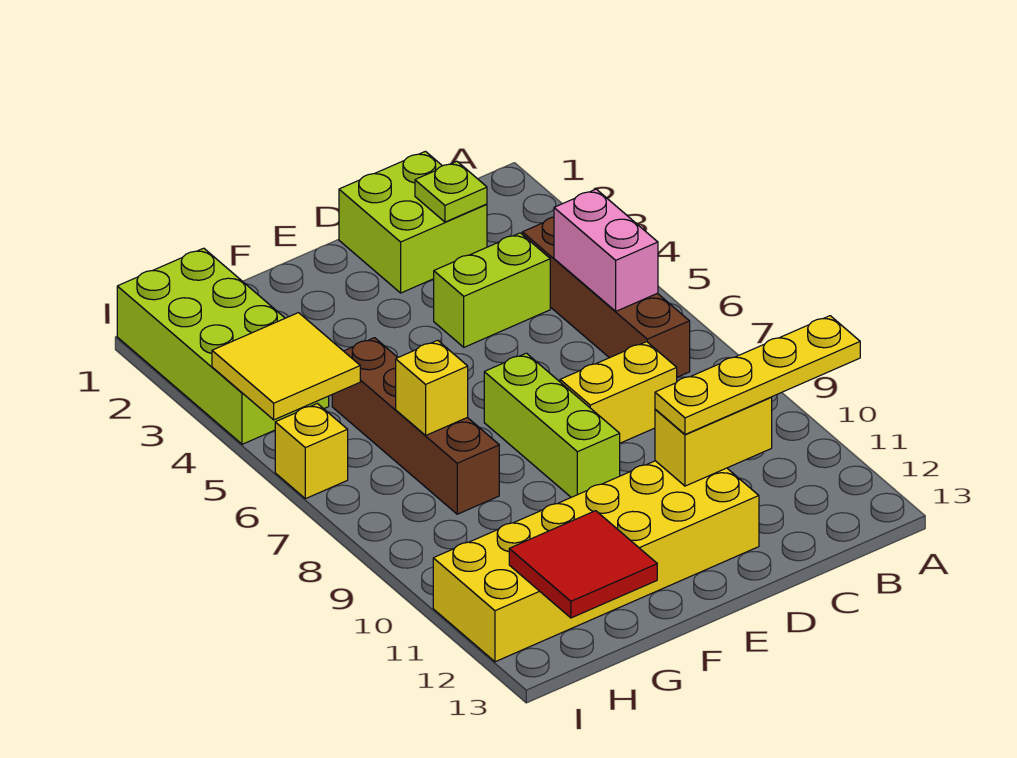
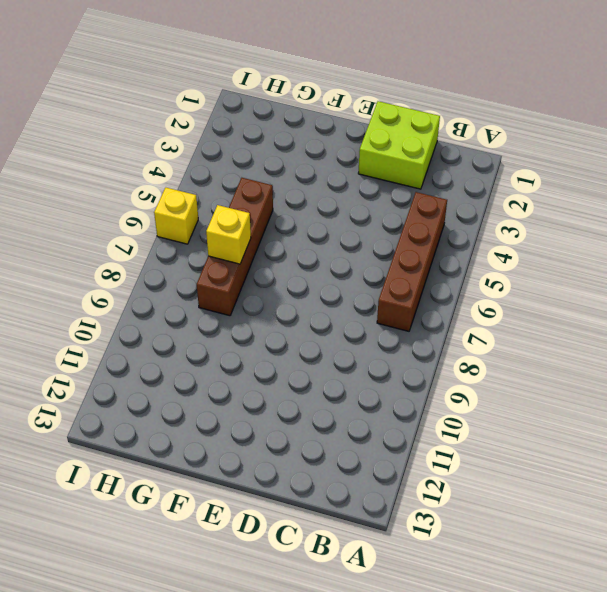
none -> lime 1x2 brick [434,233,550,347]
none -> yellow 1x2 brick [560,342,677,443]
none -> yellow 2x6 brick [433,461,759,662]

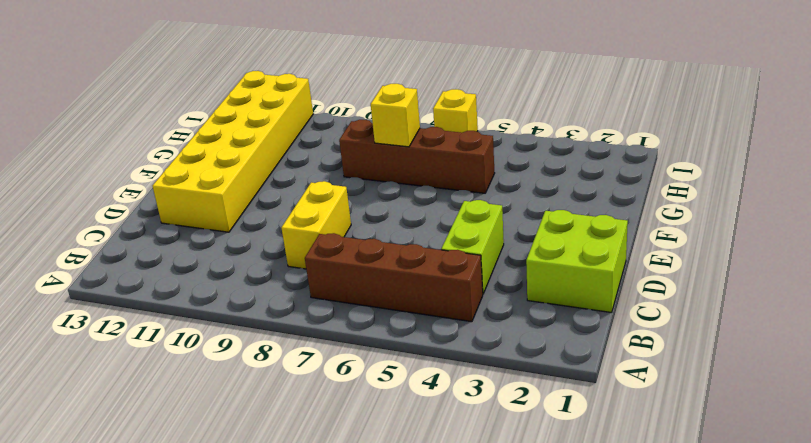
none -> lime 1x3 brick [484,353,620,497]
none -> lime 2x4 brick [117,248,329,444]
none -> pink 1x2 brick [554,189,658,311]

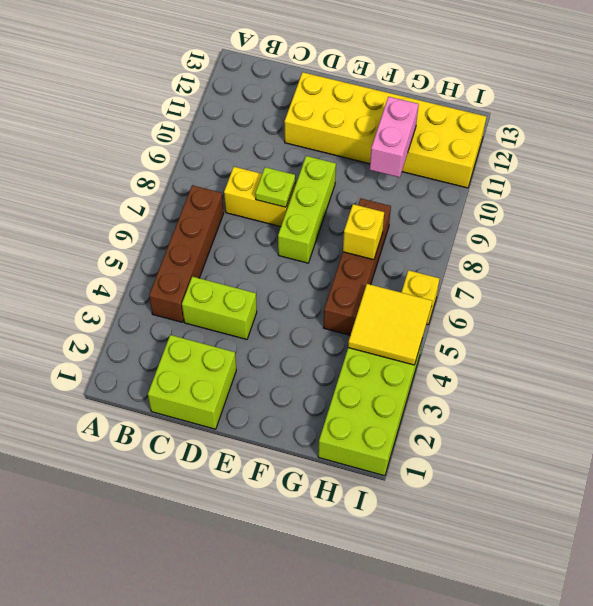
lime 1x1 plate [255,167,295,207] -> lime 1x1 plate moved to [415,161,487,222]
pink 1x2 brick [370,97,419,177] -> pink 1x2 brick moved to [554,189,658,311]
none -> yellow 1x2 brick [655,397,772,486]
none -> red 2x2 tile [509,511,657,618]
none -> yellow 1x4 plate [655,316,860,434]

